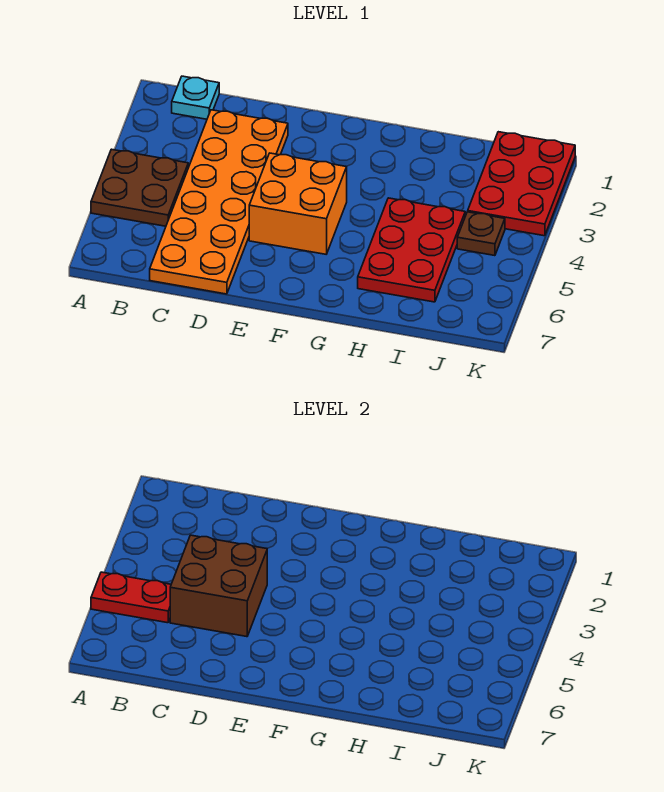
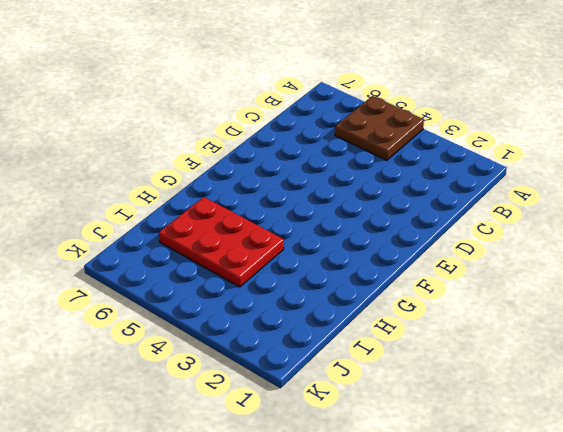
none -> cyan 1x1 plate [172,76,219,119]
none -> orange 2x6 plate [150,110,288,294]

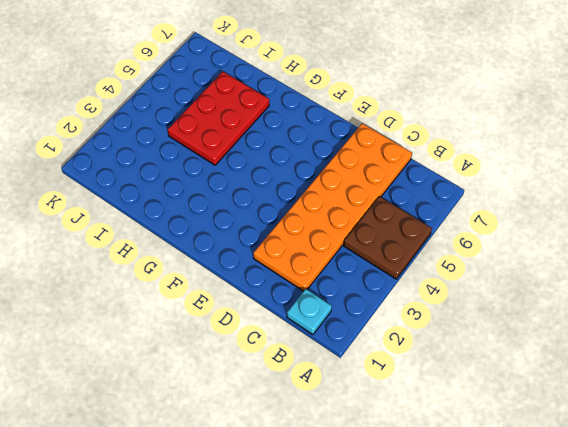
none -> orange 2x2 brick [249,153,347,254]
none -> red 2x3 plate [468,132,575,236]

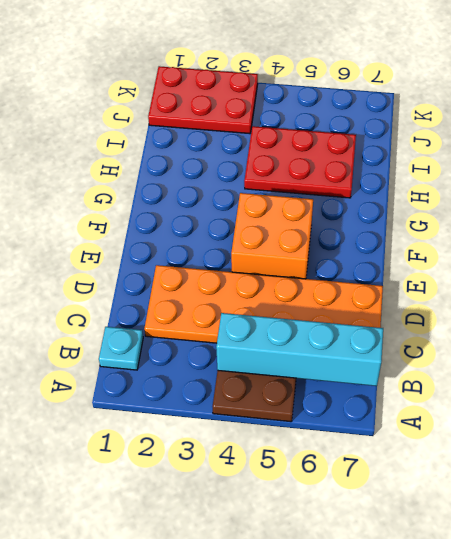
cyan 1x4 brick [216,313,383,386] -> red 1x2 plate [91,572,171,623]
none -> brown 1x1 plate [457,212,505,256]
none -> brown 2x2 brick [170,535,267,637]

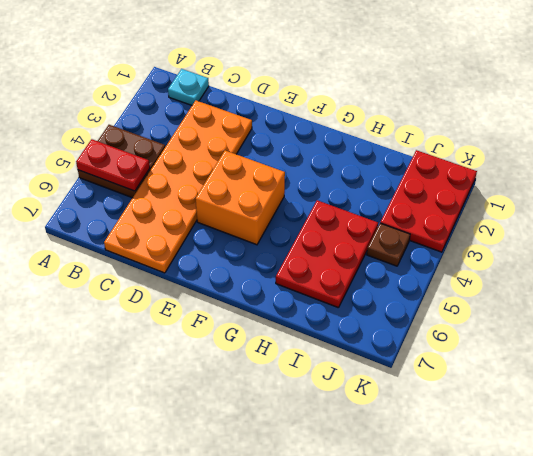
none -> brown 2x2 brick [170,535,267,637]

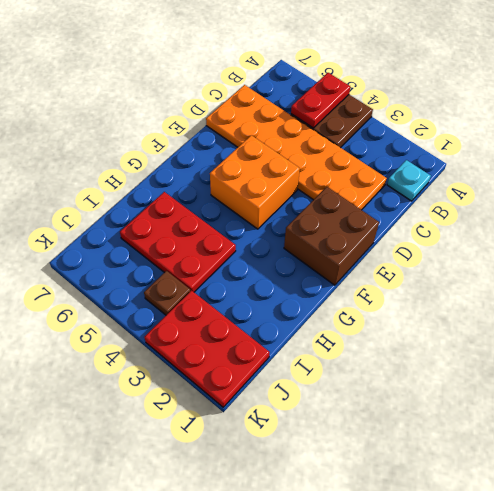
brown 2x2 brick [284,187,379,285] -> brown 2x2 brick moved to [170,535,267,637]

